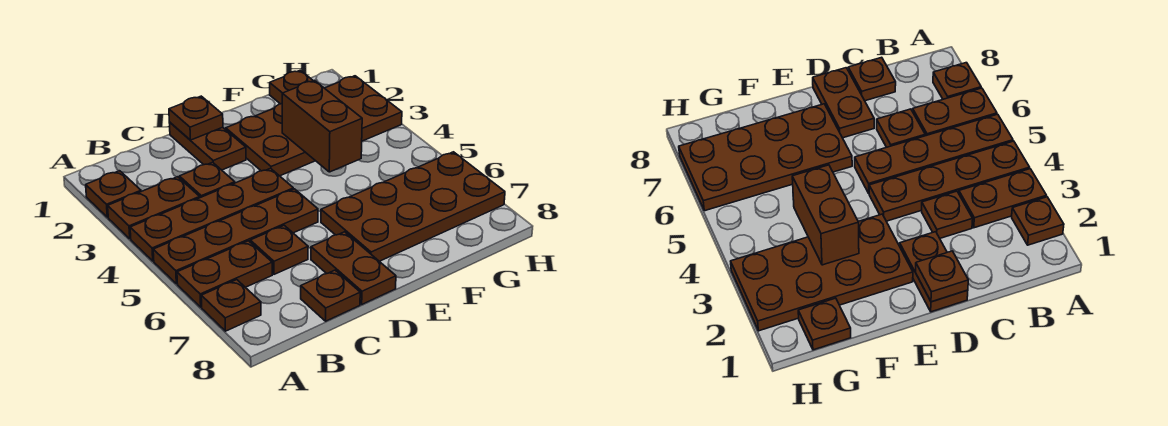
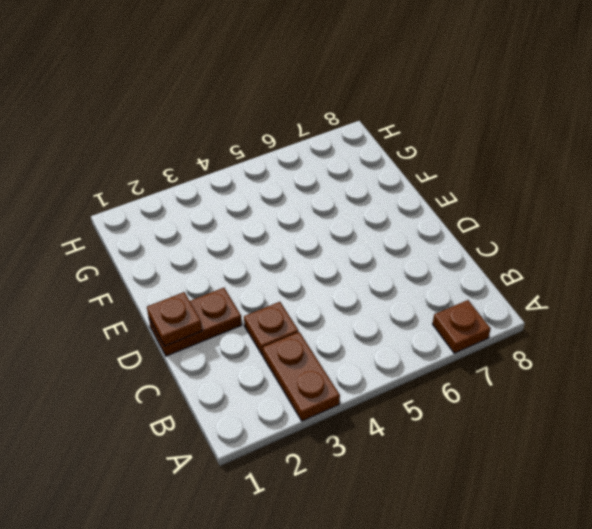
none -> brown 1x1 plate [86,171,141,217]
none -> brown 1x4 plate [130,168,293,261]
none -> brown 1x4 plate [153,189,318,284]

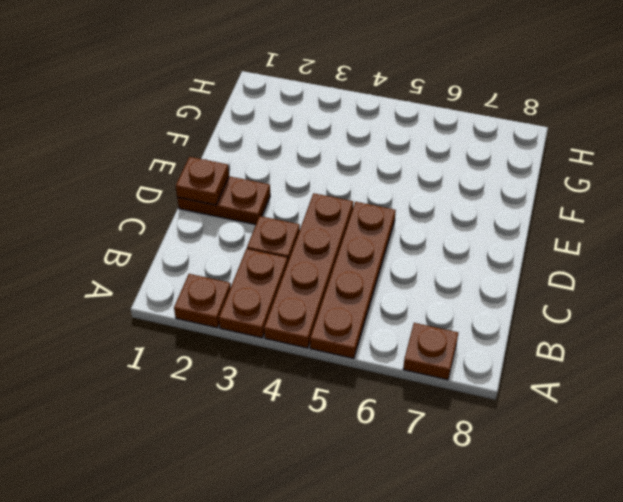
none -> brown 1x2 plate [177,241,272,307]
none -> brown 1x1 plate [250,225,308,274]
none -> brown 1x1 plate [301,270,360,321]

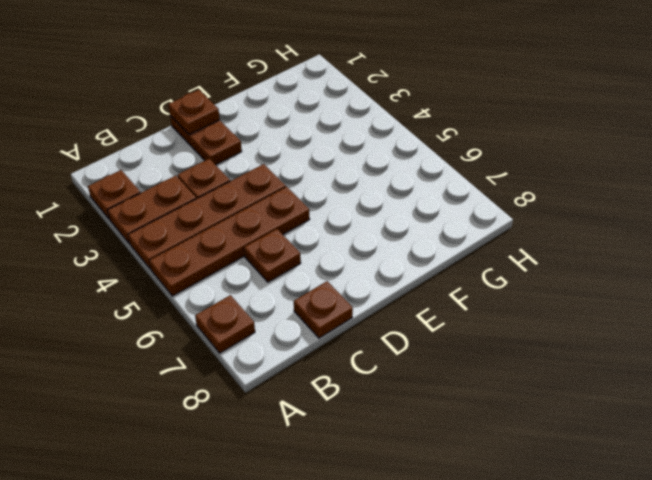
none -> brown 1x2 plate [177,241,272,307]
none -> brown 1x2 plate [311,232,396,304]
none -> brown 2x4 plate [226,76,402,176]

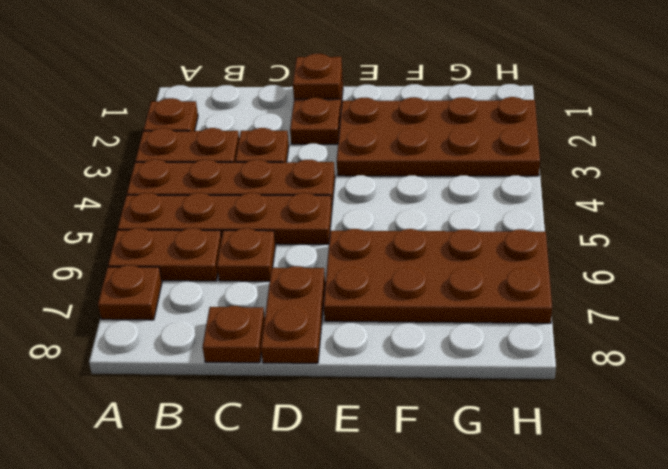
none -> brown 1x1 plate [270,70,313,104]
none -> brown 1x2 brick [282,80,362,172]

